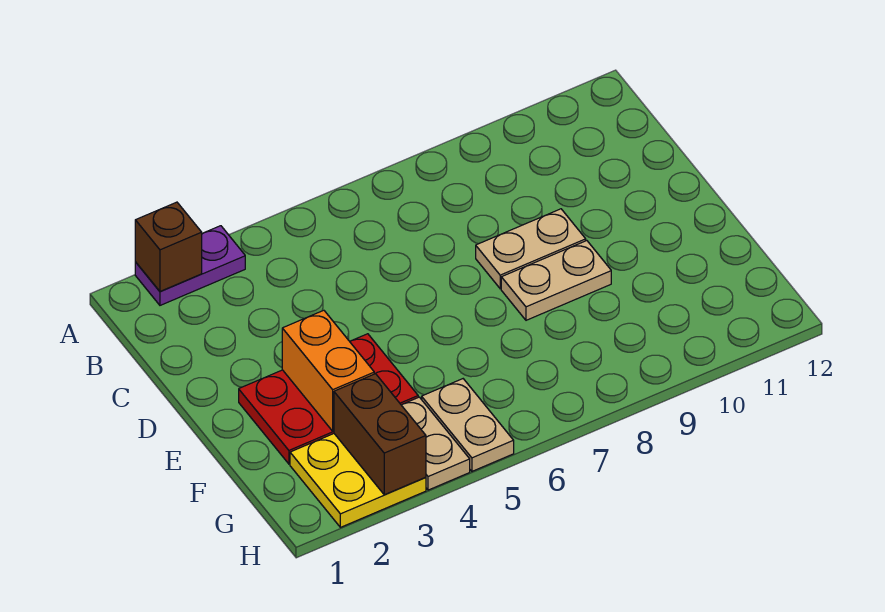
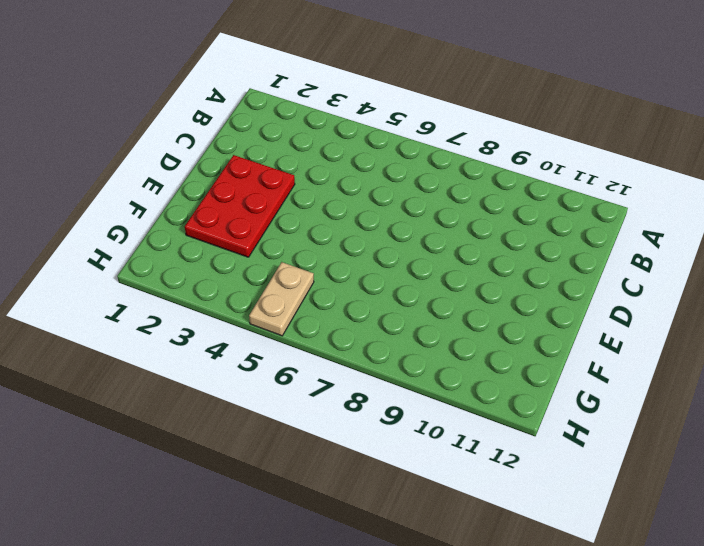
red 2x3 plate [185,155,295,257] -> red 2x3 plate turned to [239,334,418,464]
none -> purple 1x2 plate [135,226,245,305]
none -> tan 1x2 plate [476,209,586,289]

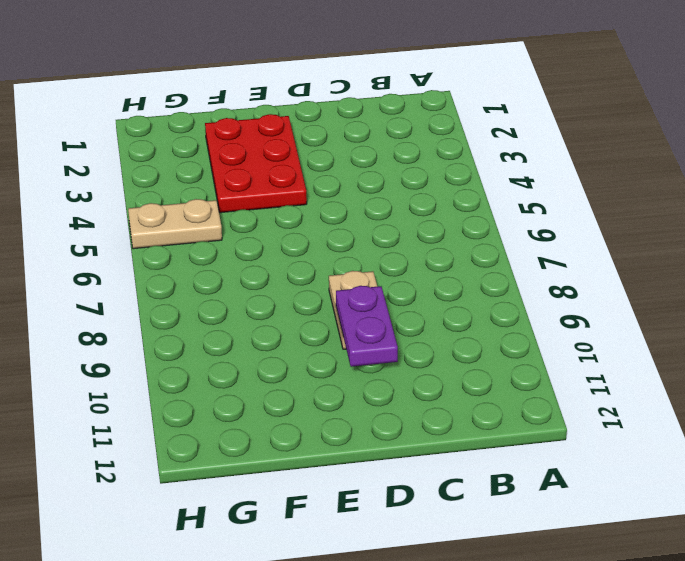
purple 1x2 plate [336,286,398,367] -> purple 1x2 plate moved to [135,226,245,305]
none -> tan 1x2 plate [501,241,611,320]
none -> yellow 2x2 plate [290,434,426,527]

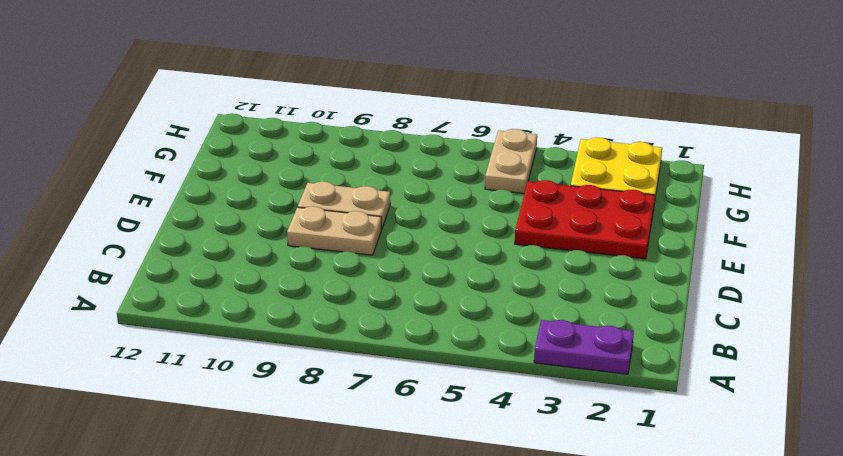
none -> tan 1x2 plate [402,397,470,490]
none -> brown 1x1 brick [135,202,202,291]

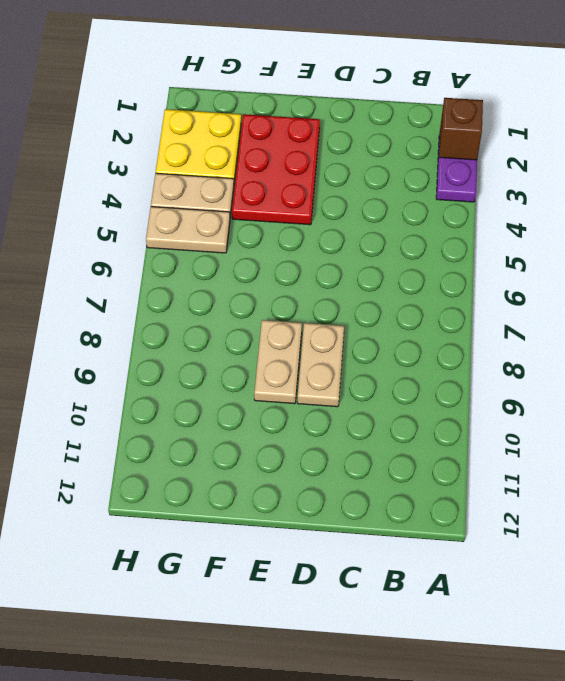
none -> orange 1x2 brick [282,310,374,431]
none -> brown 1x2 brick [334,374,426,495]

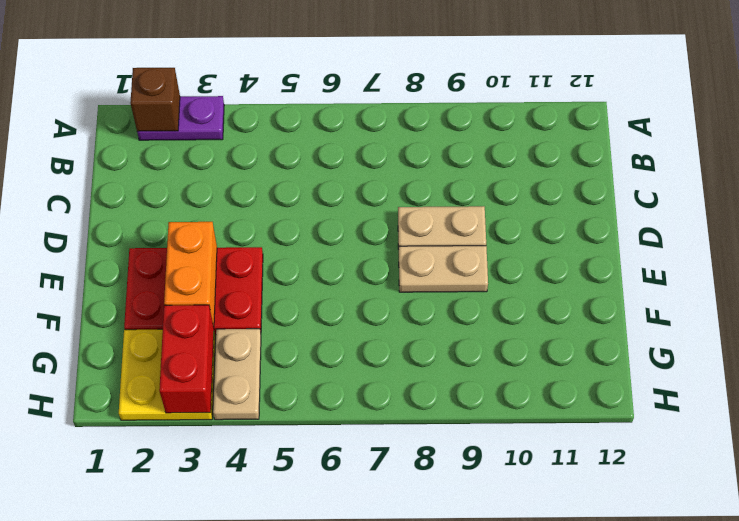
red 1x2 brick [159,305,214,413] -> brown 1x2 brick [334,374,426,495]
none -> tan 1x2 plate [422,379,514,471]

